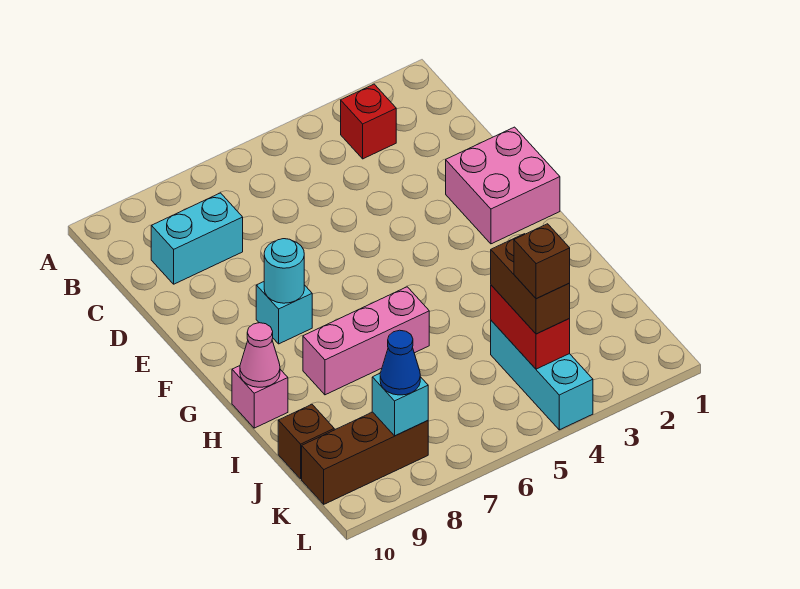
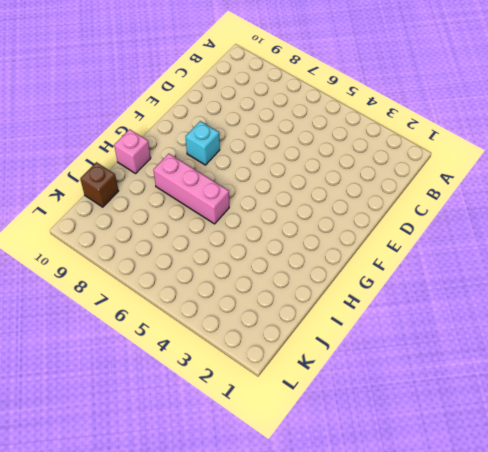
none -> red 1x1 brick [341,84,396,159]
none -> cyan 1x2 brick [151,193,243,284]
none -> pink 2x2 brick [446,127,560,244]

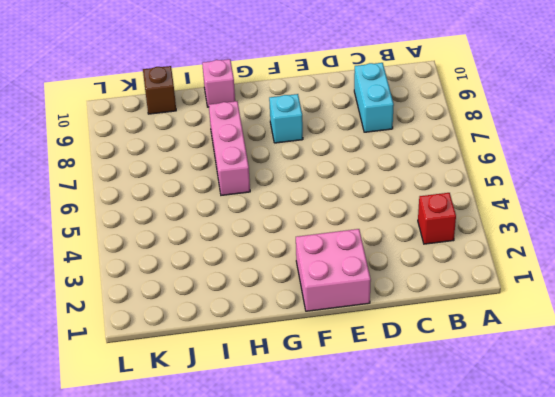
none -> cyan 1x3 brick [491,321,593,430]
none -> brown 1x3 brick [302,412,428,504]
none -> cyan 1x1 round brick [264,239,304,303]

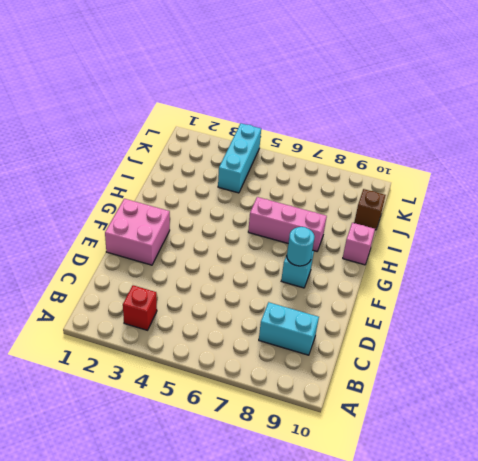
none -> brown 1x3 brick [302,412,428,504]
none -> pink 1x1 cone [240,323,280,387]
none -> red 1x2 brick [491,285,570,369]

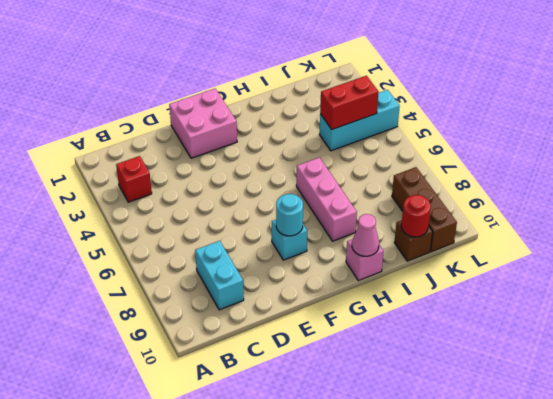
red 1x1 round brick [401,195,431,237] -> none
none -> cyan 1x1 brick [372,374,428,436]
none -> brown 1x2 brick [491,234,570,334]
none -> blue 1x1 cone [380,330,420,395]

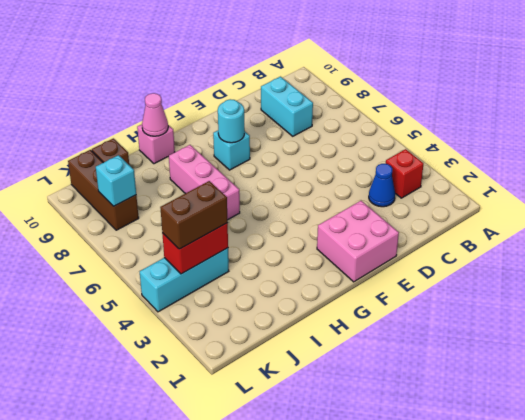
blue 1x1 cone [369,164,395,207] -> blue 1x1 cone moved to [380,330,420,395]
none -> brown 1x1 brick [514,224,570,299]

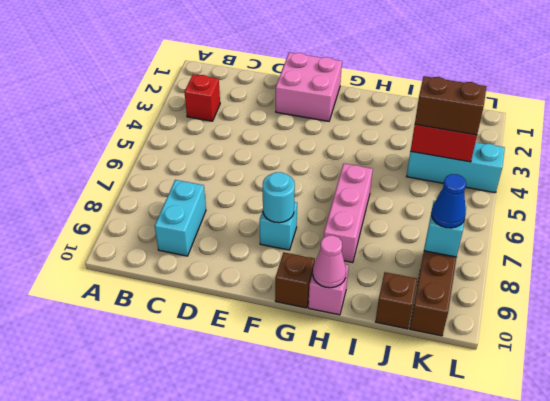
brown 1x1 brick [275,252,315,308] -> brown 1x1 brick moved to [514,224,570,299]

